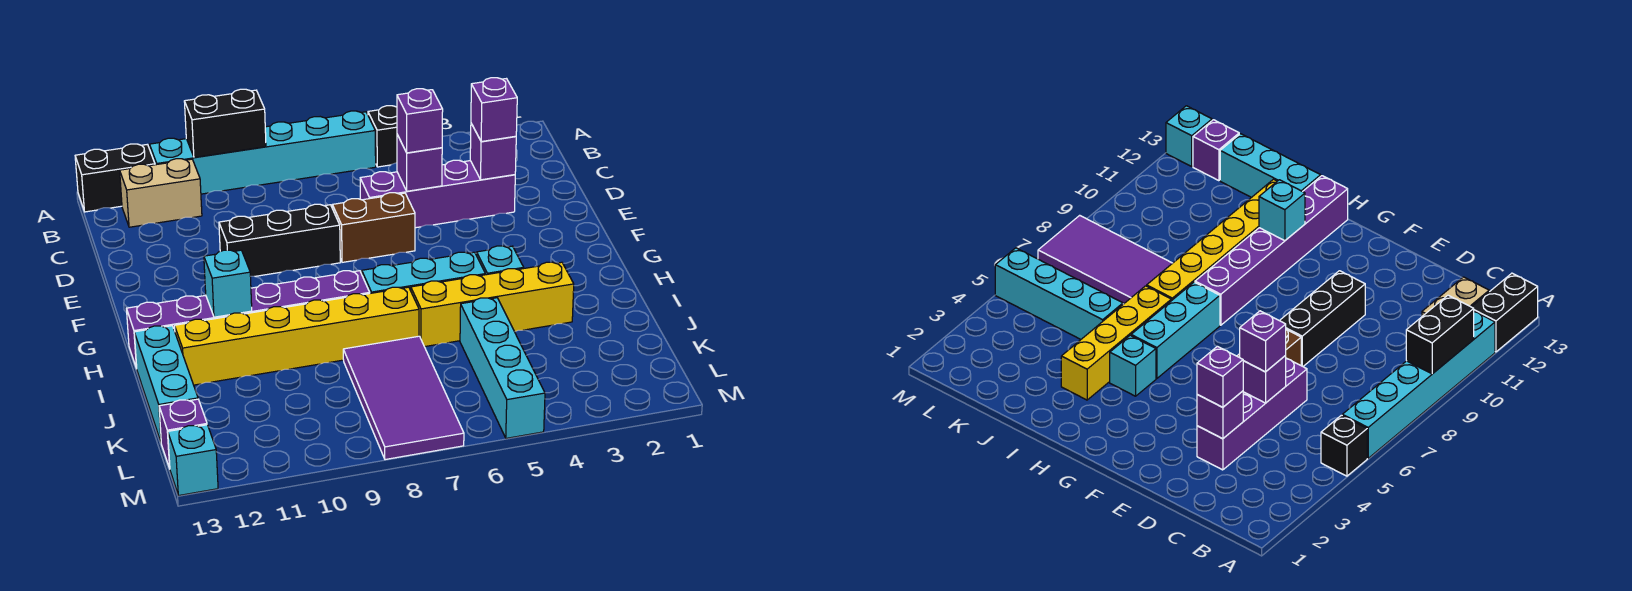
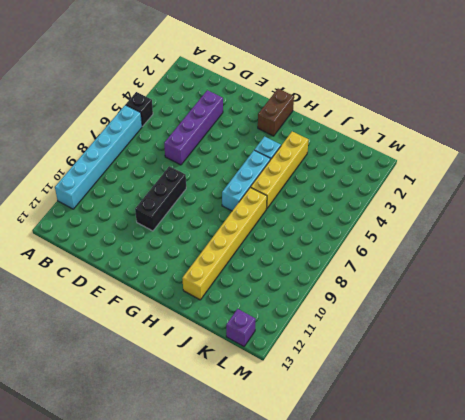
brown 1x2 brick [258,89,294,136] -> brown 1x2 brick moved to [332,193,415,262]
none -> black 1x2 brick [75,144,155,212]
none -> tan 1x2 brick [120,159,202,227]
none -> purple 1x6 brick [126,271,370,369]

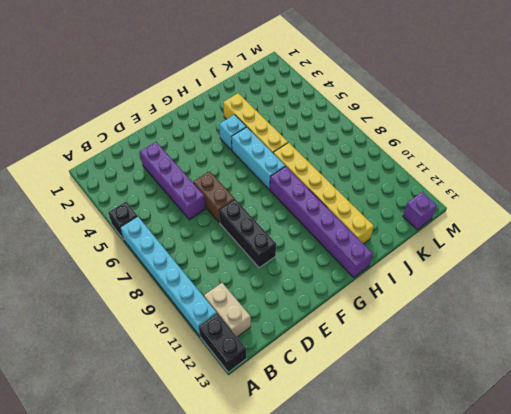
none -> cyan 1x3 brick [134,326,198,442]
none -> cyan 1x4 brick [460,298,545,438]
none -> purple 2x4 tile [343,336,464,460]

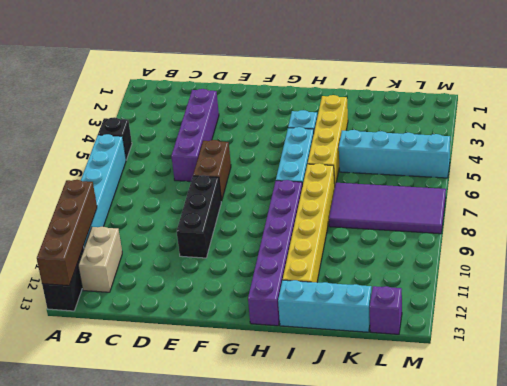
brown 1x4 brick [37,180,97,286] -> black 1x2 brick [184,89,266,157]
none -> cyan 1x1 brick [168,425,218,495]
none -> purple 1x1 brick [470,124,516,180]
none -> purple 1x1 brick [397,135,442,191]

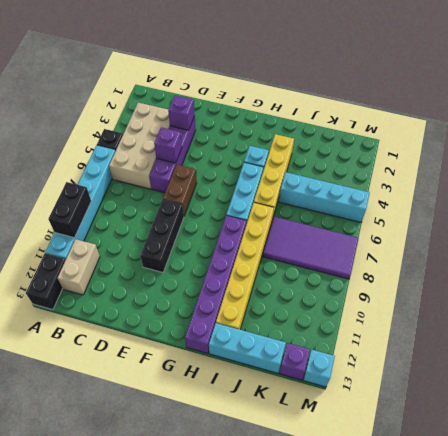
tan 2x4 brick [109,103,170,189] -> none
none -> cyan 1x1 brick [204,250,252,317]
none -> purple 1x1 brick [471,78,517,142]
none -> purple 1x1 brick [397,89,443,153]

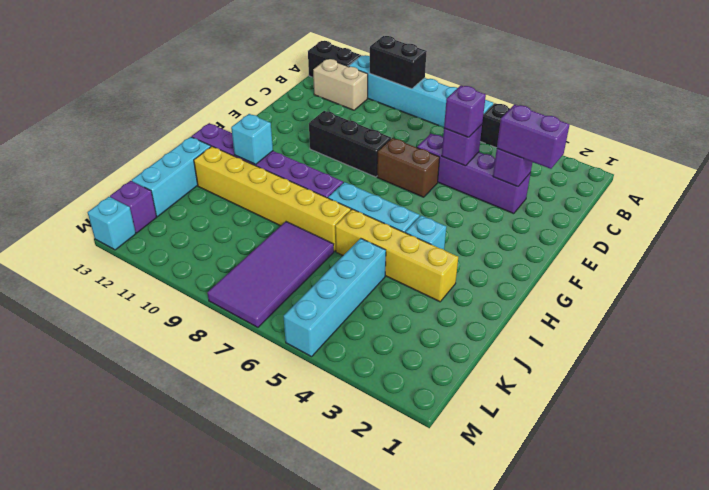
purple 1x2 brick [497,105,570,169] -> purple 1x1 brick [471,78,517,142]

